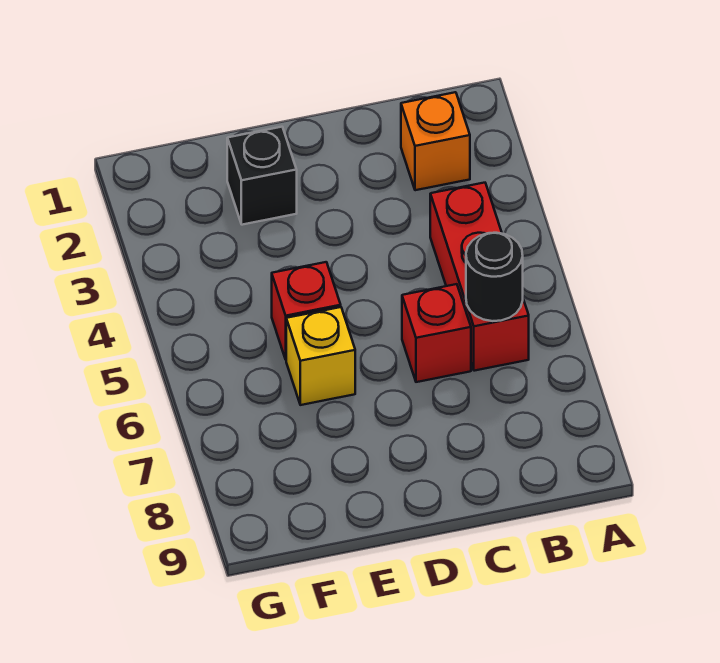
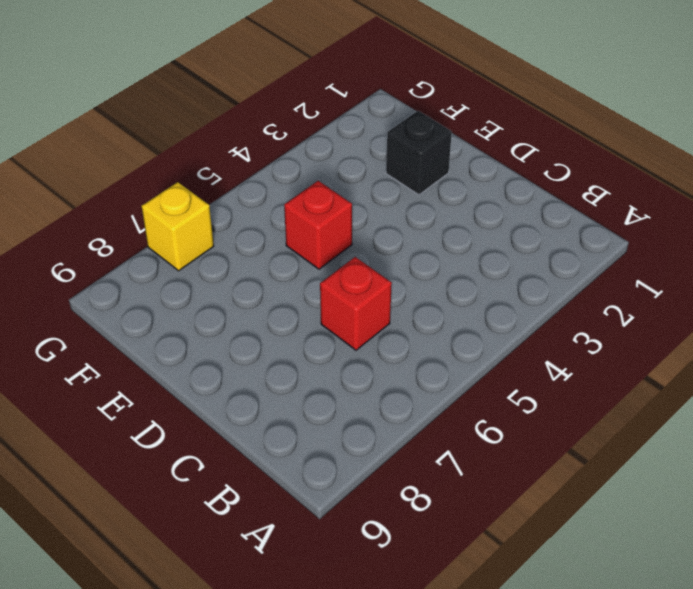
yellow 1x1 brick [142,182,214,271] -> yellow 1x1 brick moved to [286,307,355,405]
none -> orange 1x1 brick [401,92,470,190]
none -> red 1x3 brick [430,183,529,371]

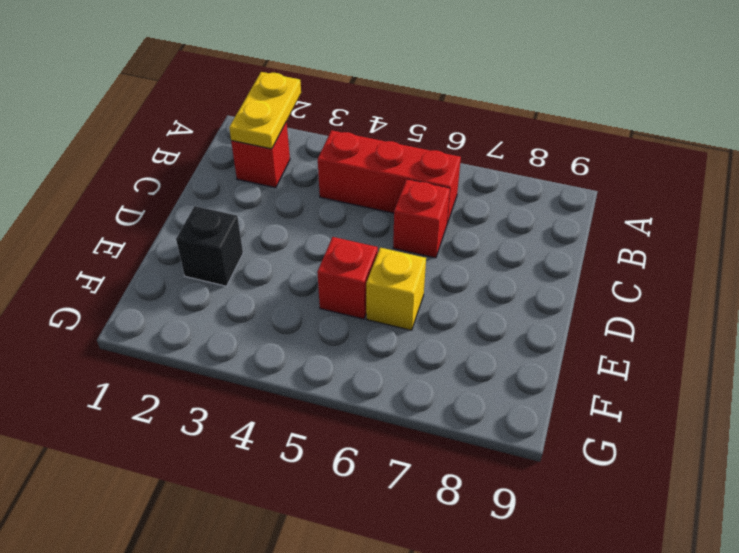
yellow 1x2 plate [229,72,301,149] -> none
red 1x1 brick [231,122,290,188] -> orange 1x1 brick [401,92,470,190]
none -> black 1x1 round brick [466,233,523,321]

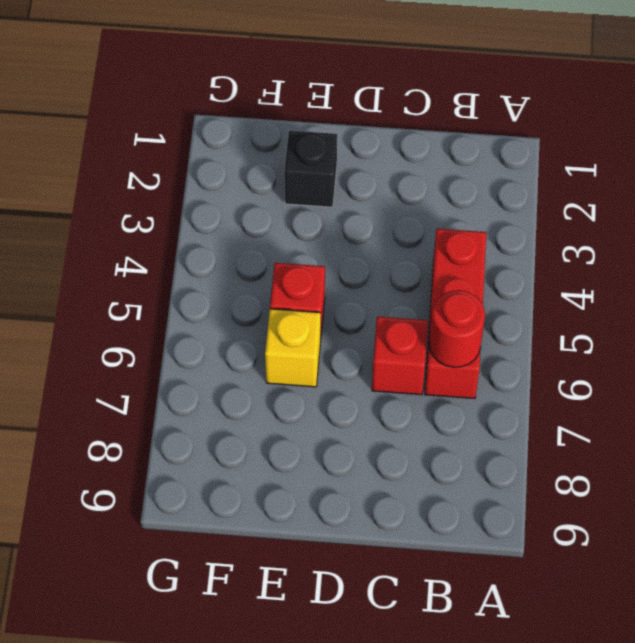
red 1x1 round brick [429,290,485,367] -> black 1x1 round brick [466,233,523,321]
none -> orange 1x1 brick [401,92,470,190]

